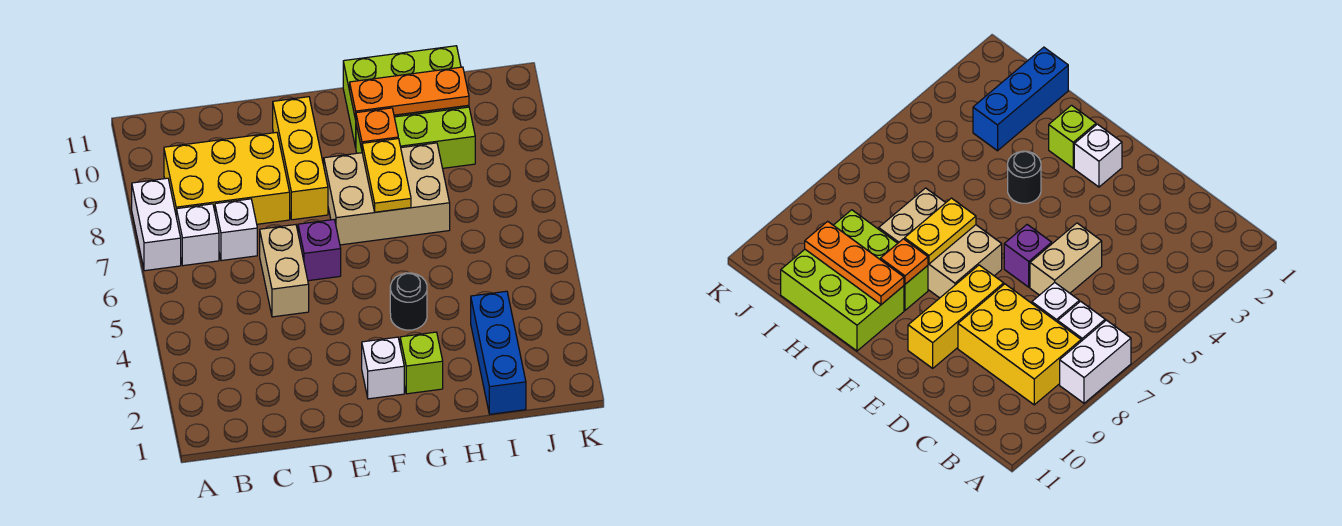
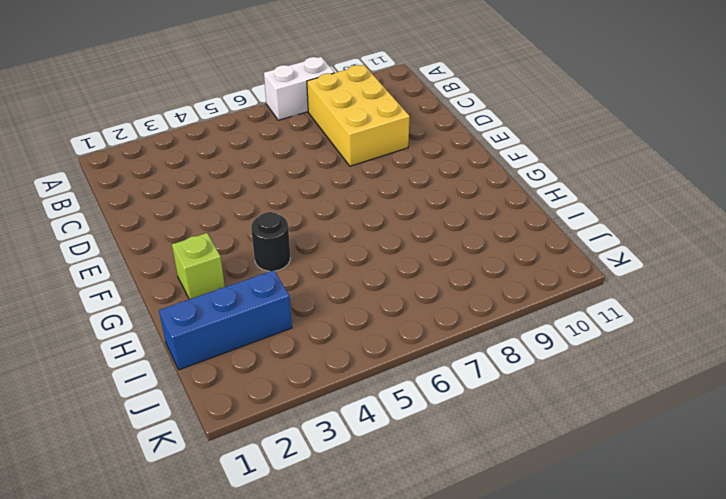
none -> white 1x1 brick [176,204,219,266]
none -> white 1x1 brick [215,199,257,261]
none -> tan 1x2 brick [260,225,309,317]

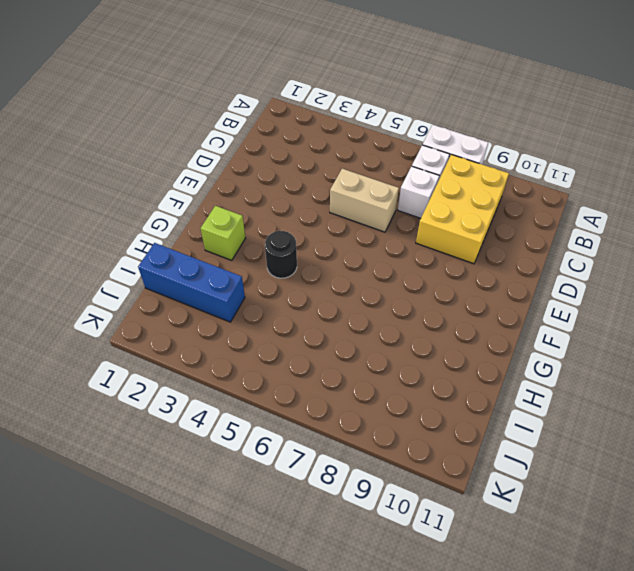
none -> purple 1x1 brick [298,220,341,281]
none -> yellow 1x3 brick [273,97,328,220]
none -> white 1x1 brick [362,337,404,399]

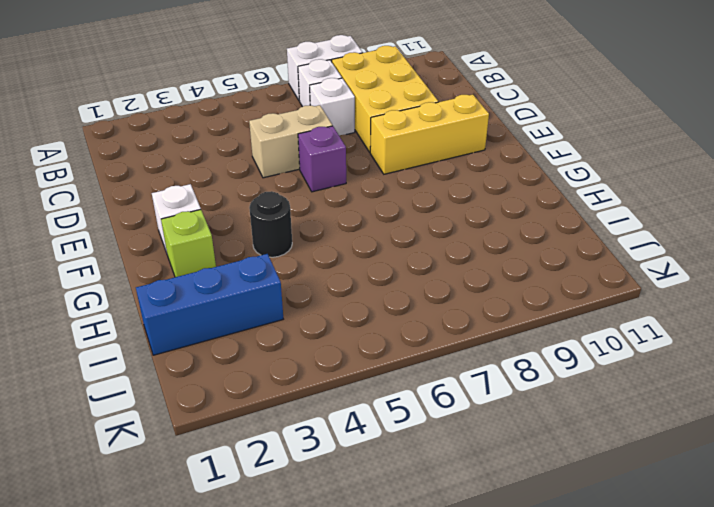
none -> tan 2x3 brick [324,143,450,245]
none -> lime 1x3 brick [356,107,475,168]
none -> lime 2x3 brick [343,46,469,148]

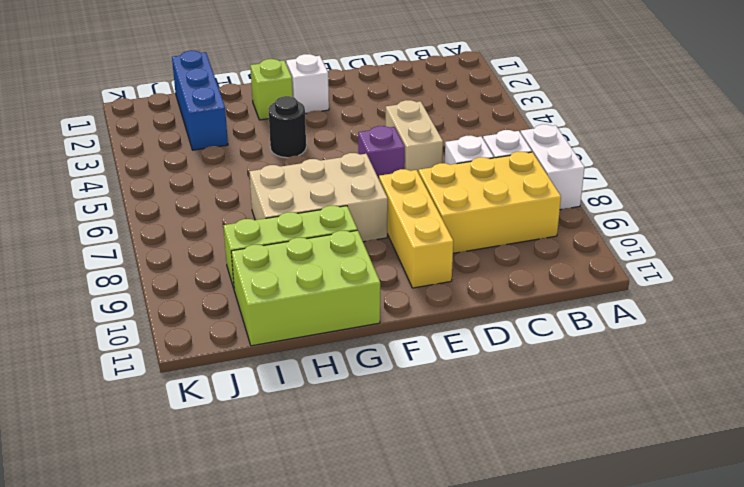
none -> yellow 1x2 plate [362,139,411,212]
none -> orange 1x1 plate [356,108,398,149]
none -> orange 1x3 plate [350,67,469,120]

